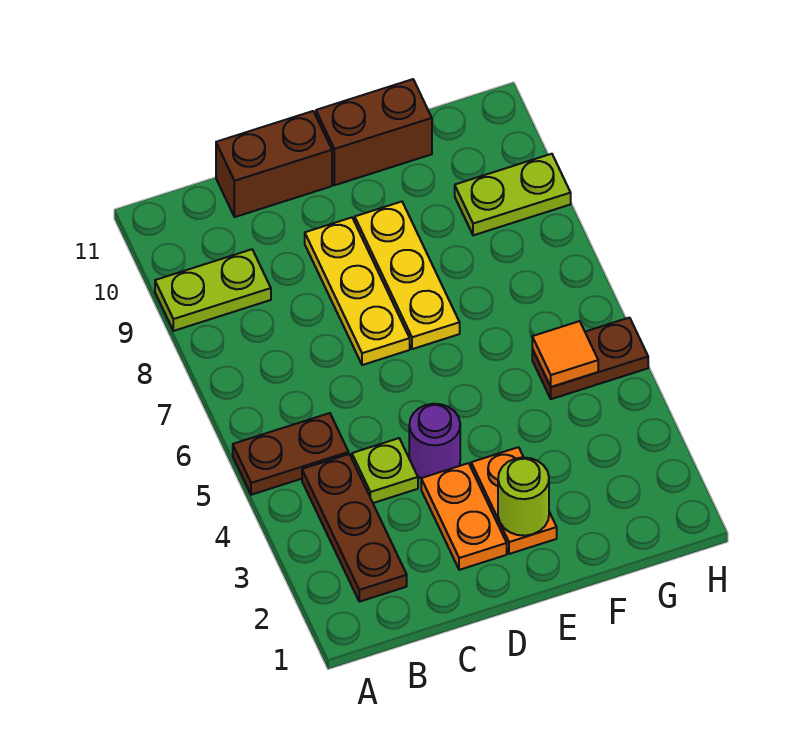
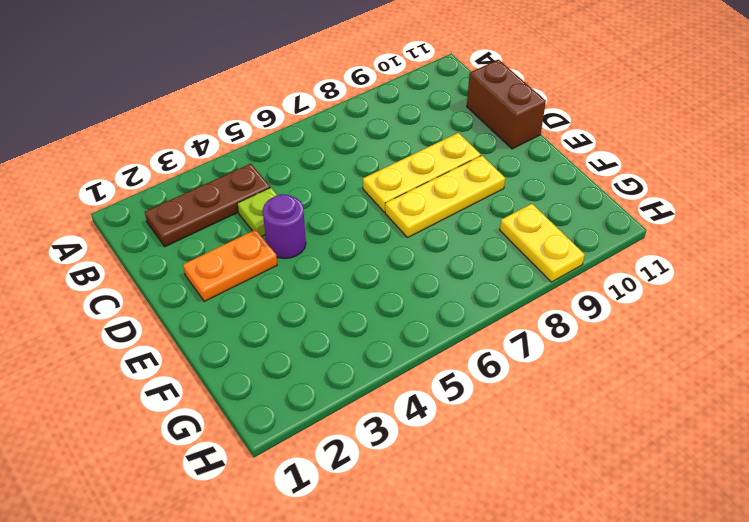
yellow 1x2 plate [500,204,585,282] -> lime 1x2 plate [455,154,571,235]
none -> brown 1x2 plate [233,413,349,495]
none -> lime 1x2 plate [155,249,271,331]
none -> orange 1x2 plate [471,447,557,554]

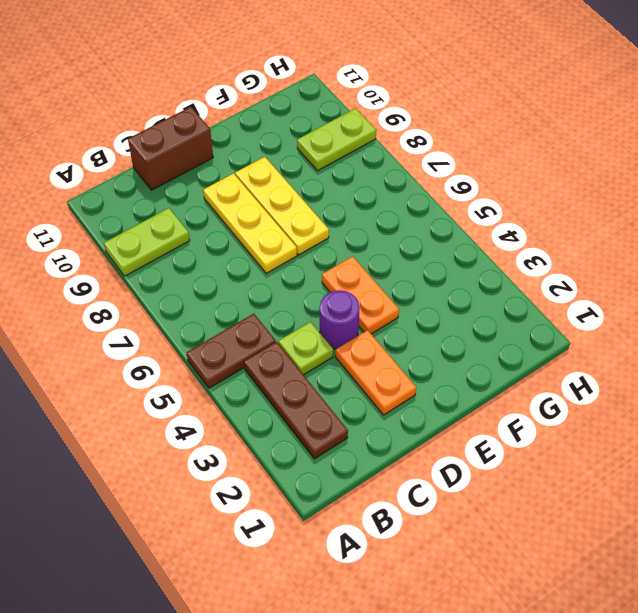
orange 1x2 plate [322,256,399,334] -> orange 1x2 plate moved to [471,447,557,554]
none -> brown 1x2 brick [316,79,432,185]
none -> brown 1x2 plate [532,318,648,399]
none -> lime 1x1 round brick [498,457,549,536]

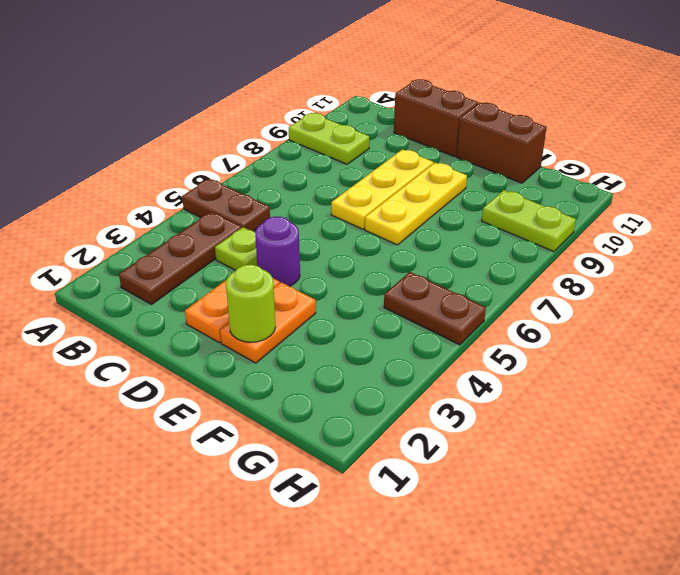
none -> orange 1x1 tile [532,321,598,387]

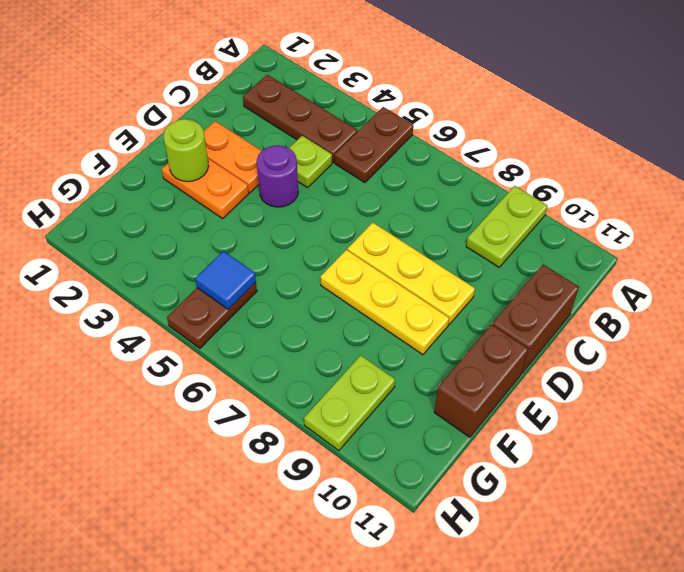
blue 1x1 tile [195,251,256,309] -> orange 1x1 tile [532,321,598,387]

